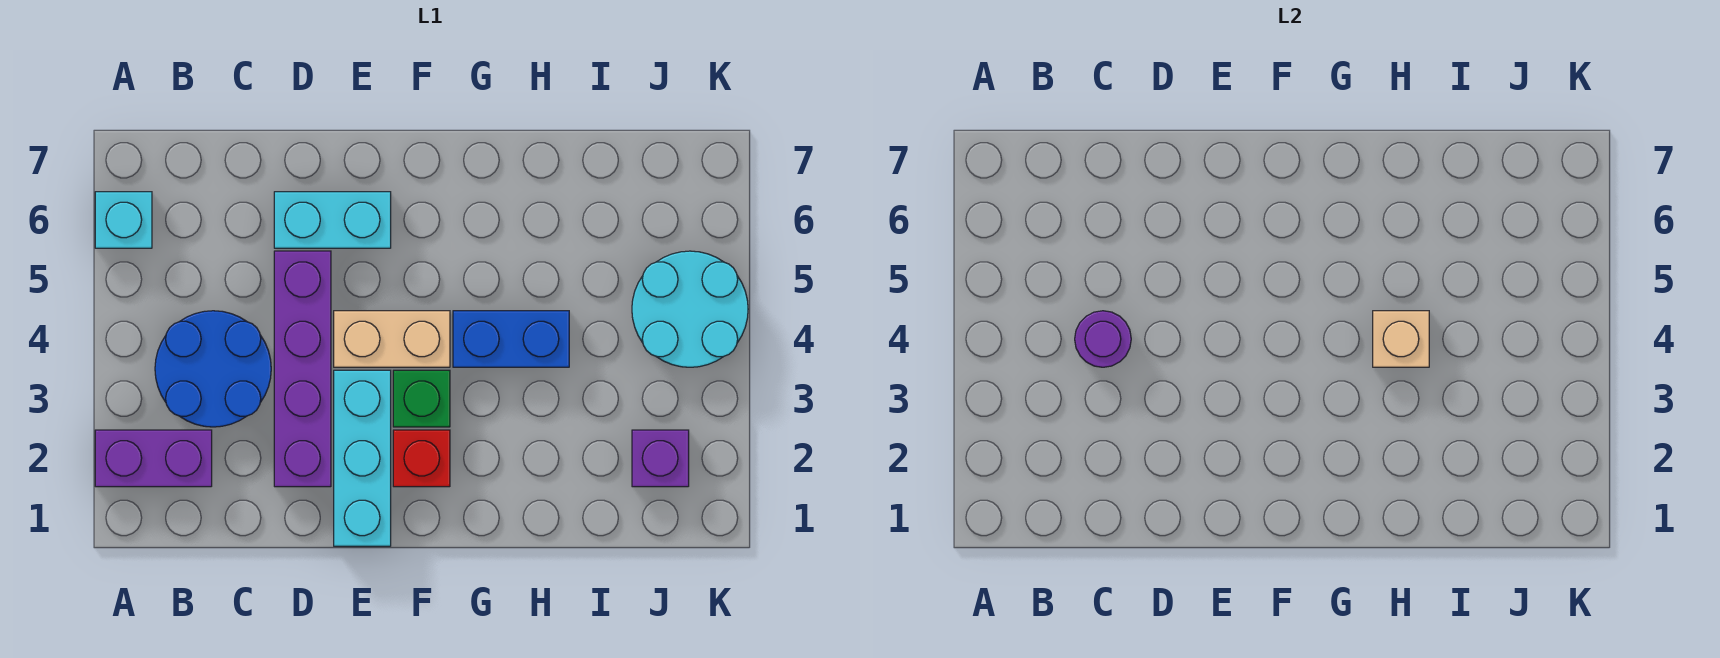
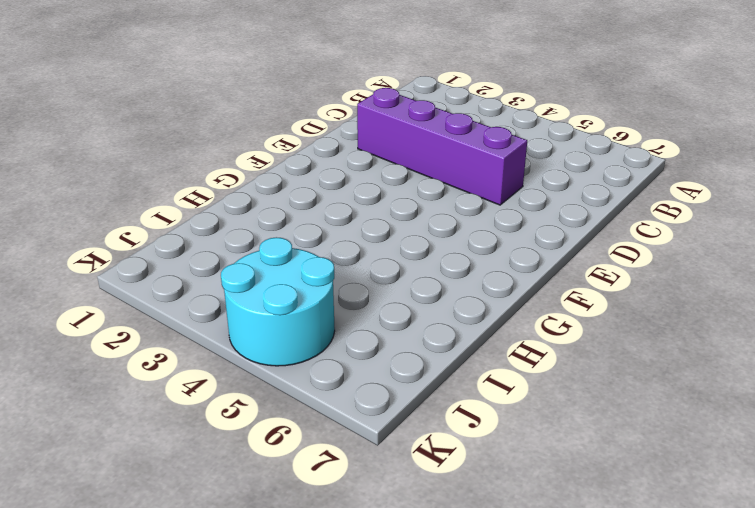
none -> purple 1x2 brick [95,430,212,487]
none -> cyan 1x1 brick [95,192,152,248]
none -> blue 2x2 round brick [155,311,271,427]

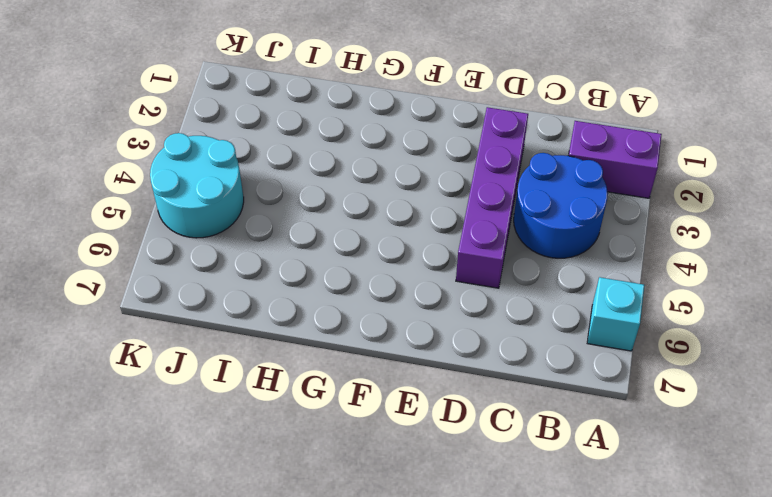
none -> cyan 1x2 brick [274,192,391,248]
none -> cyan 1x3 brick [334,370,391,546]
none -> tan 1x2 brick [334,311,450,367]

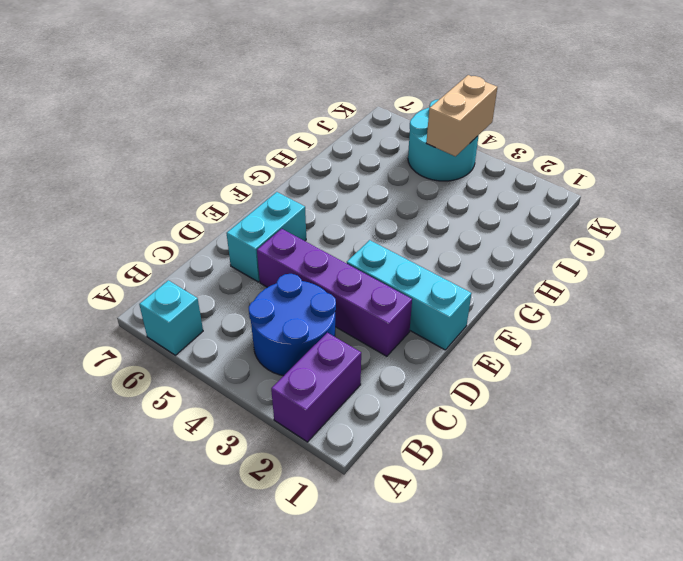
tan 1x2 brick [426,75,498,156] -> tan 1x2 brick moved to [334,311,450,367]
none -> red 1x1 brick [393,430,450,487]
none -> green 1x1 brick [393,370,450,427]
none -> blue 1x2 brick [453,311,569,367]

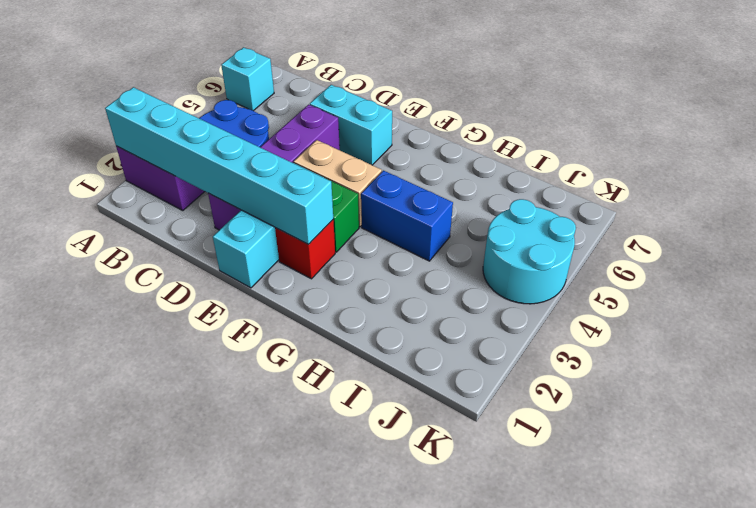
cyan 1x6 brick [105,87,333,244] -> none
none -> purple 1x1 brick [632,430,689,487]
none -> purple 1x1 round brick [1075,311,1131,367]
none -> tan 1x1 brick [1373,311,1429,367]

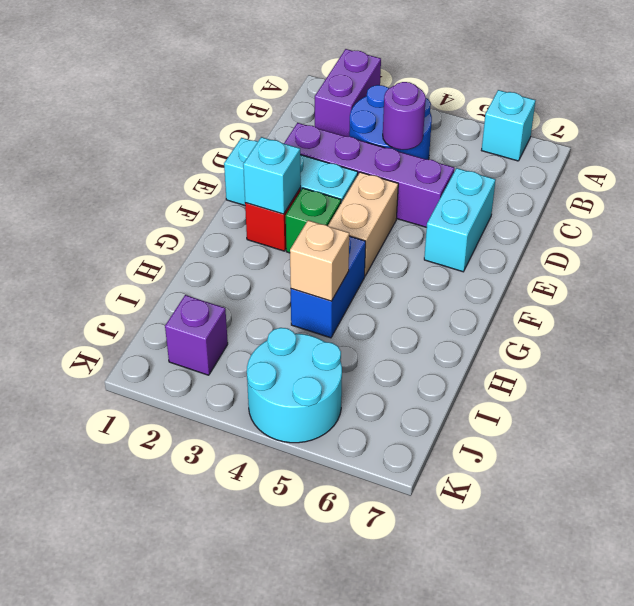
cyan 1x1 brick [243,137,301,214] -> none

